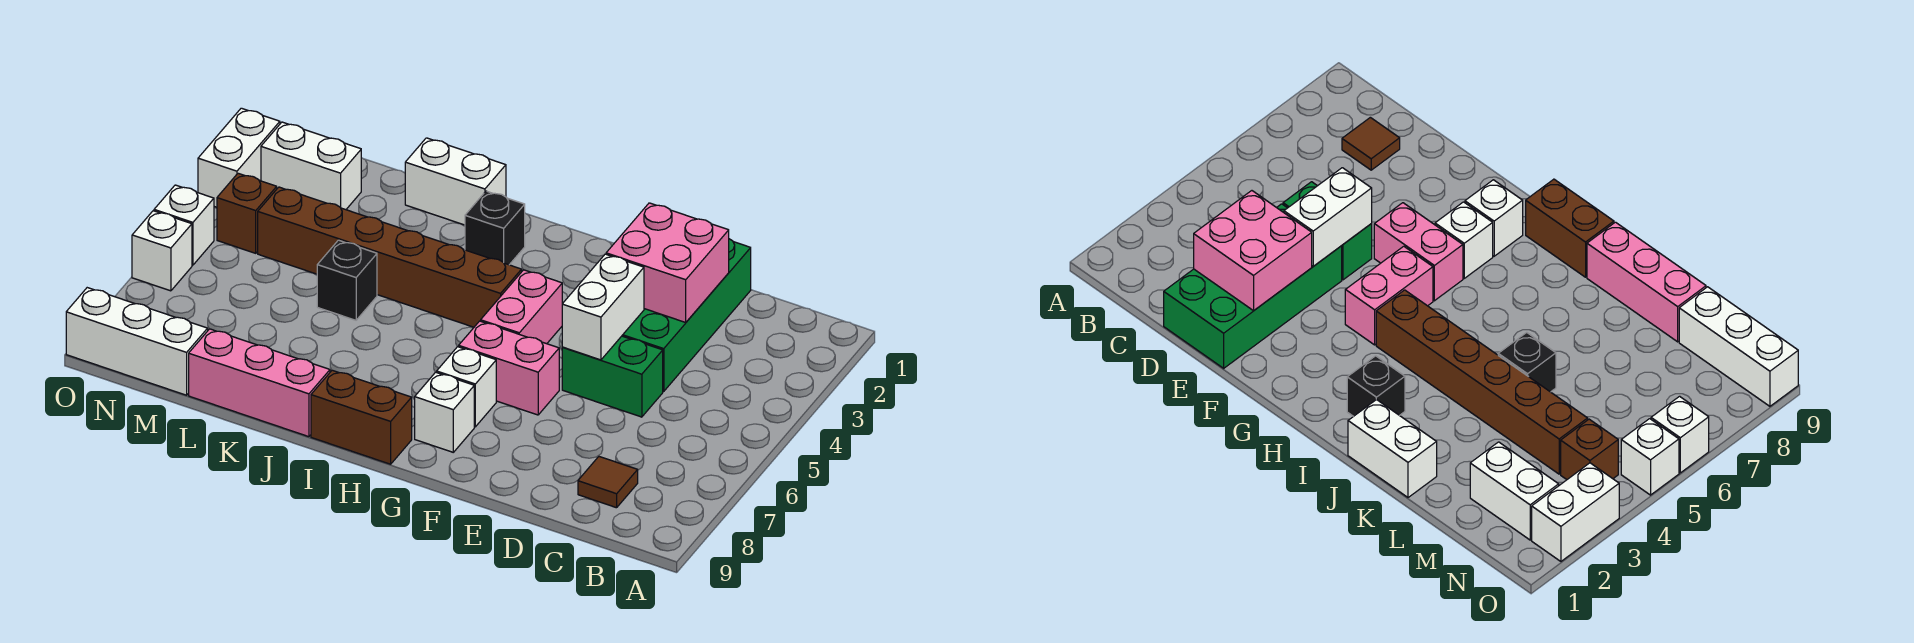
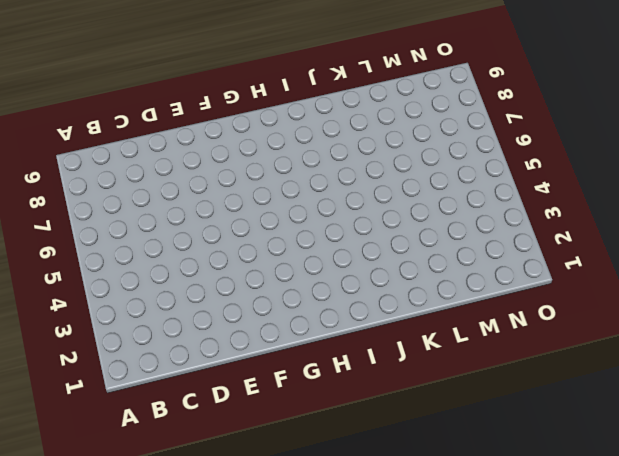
none -> brown 1x1 tile [578,457,638,508]
none -> green 2x4 brick [622,239,751,391]
none -> green 1x2 brick [562,336,663,417]

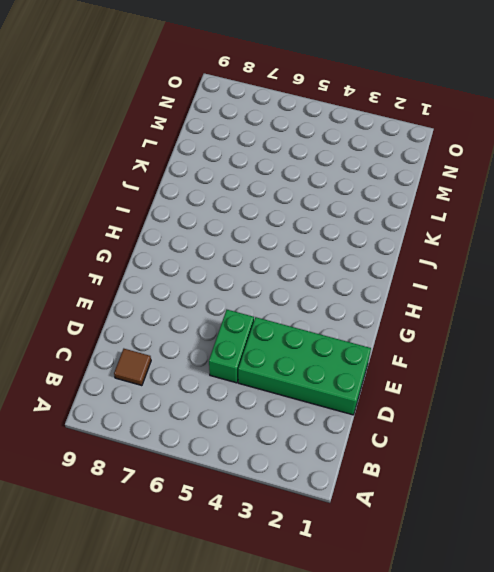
none -> pink 1x2 brick [459,321,559,415]
none -> pink 1x2 brick [481,270,562,344]
none -> white 1x1 brick [437,347,496,427]

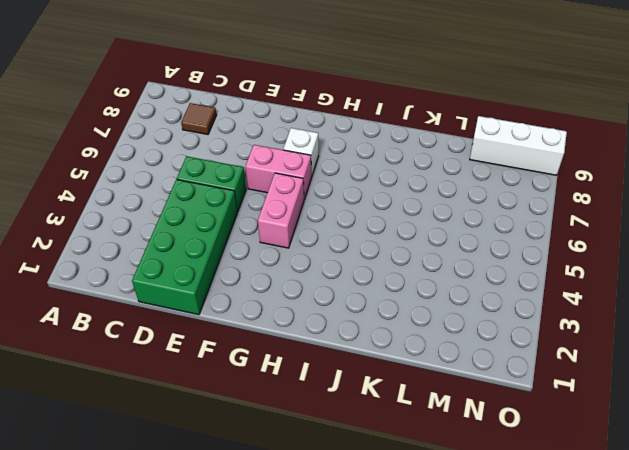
none -> white 1x1 brick [415,372,474,452]
none -> brown 1x6 brick [258,187,522,327]
none -> brown 1x2 brick [311,370,412,464]

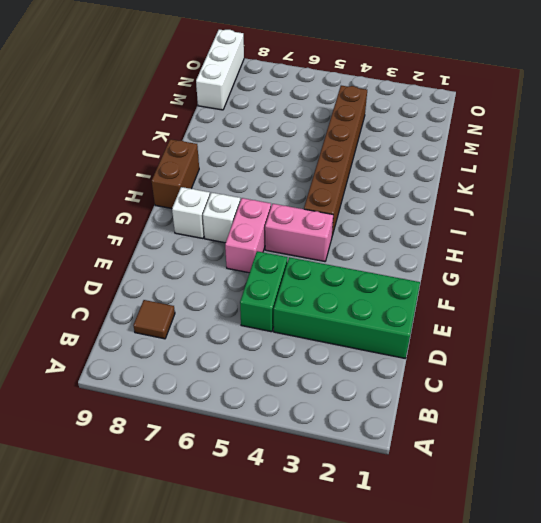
none -> black 1x1 brick [465,191,525,265]
none -> white 1x2 brick [405,138,506,225]
none -> pink 1x3 brick [189,329,330,437]

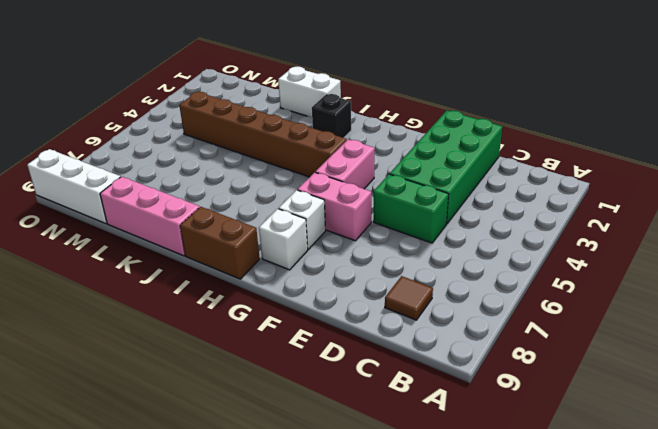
none -> black 1x1 brick [317,240,377,320]
none -> white 1x2 brick [261,122,361,210]
none -> brown 1x1 brick [217,173,277,253]

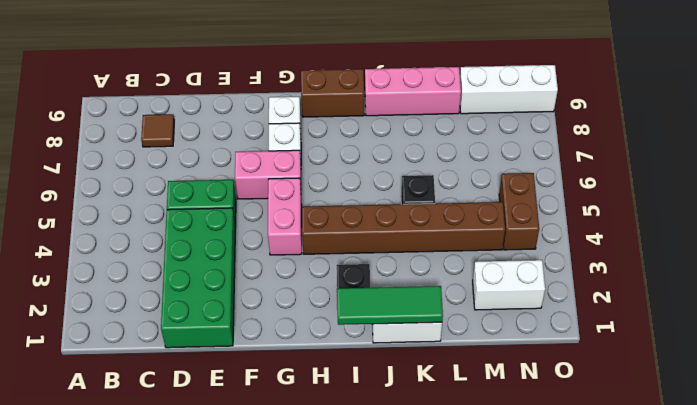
green 1x3 tile [337,286,443,325] -> none
brown 1x2 brick [499,173,539,250] -> brown 1x1 brick [217,173,277,253]
none -> white 1x2 brick [198,108,280,207]
none -> white 1x1 brick [154,185,214,265]
none -> white 1x1 brick [132,211,192,291]

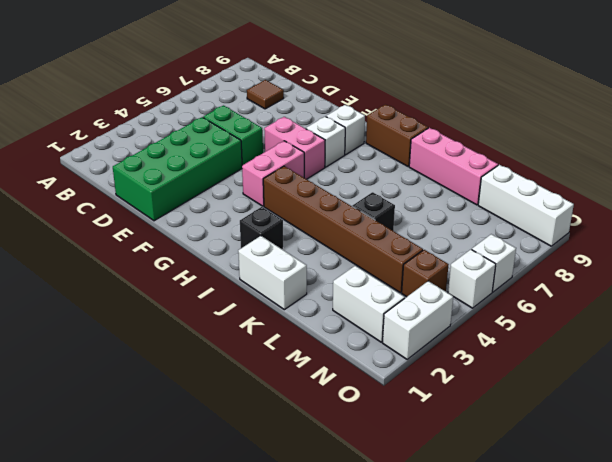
none -> pink 2x2 brick [606,203,729,322]
none -> white 1x2 brick [562,254,644,360]

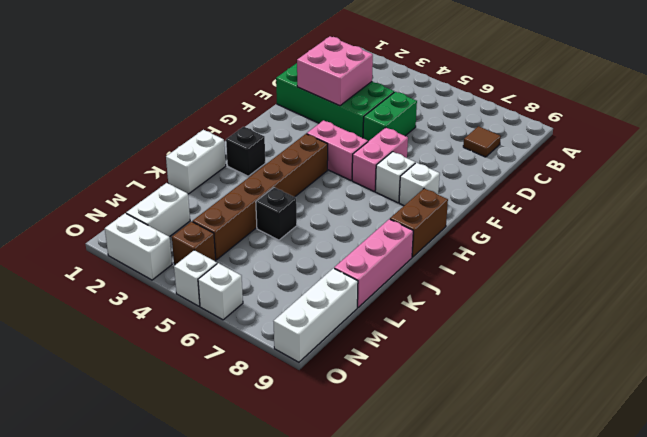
none -> white 1x2 brick [562,254,644,360]

